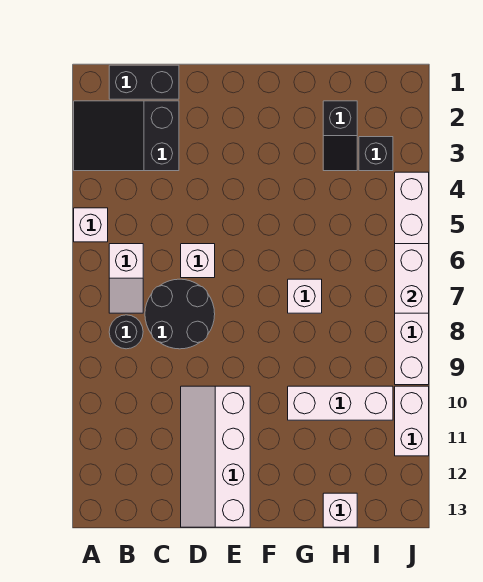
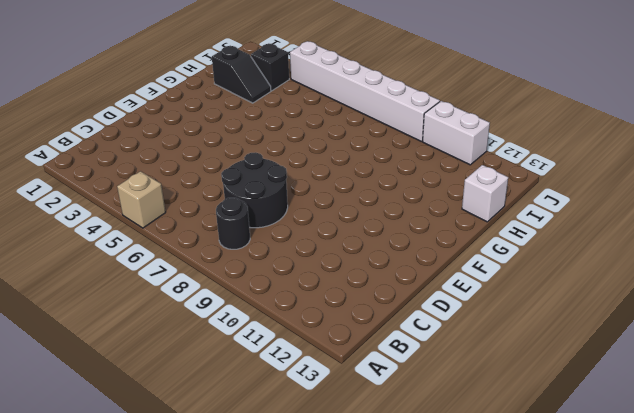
tan 1x1 brick [117,171,166,228] -> white 1x1 brick [74,208,108,242]
none -> black 2x3 slope [74,101,179,171]
none -> black 1x2 brick [109,65,179,99]
none -> white 1x2 slope [109,244,143,313]

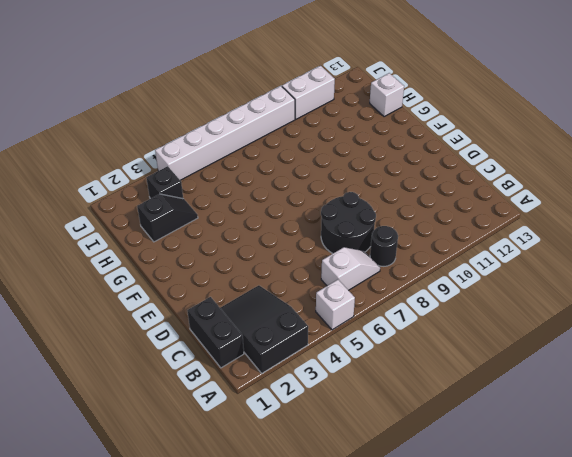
black 2x3 slope [220,285,308,373] -> black 2x3 slope turned to [74,101,179,171]
none -> white 1x1 brick [181,244,215,278]
none -> white 2x4 slope [181,386,250,527]
none -> white 1x1 brick [288,279,322,313]

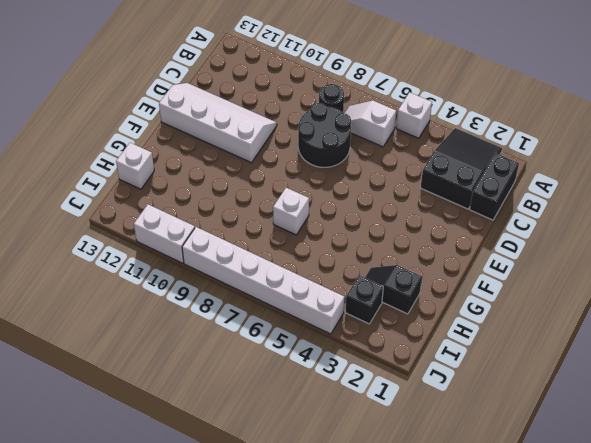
none -> white 1x1 brick [181,244,215,278]
none -> white 1x3 brick [288,386,393,420]
none -> white 1x2 brick [395,244,429,313]

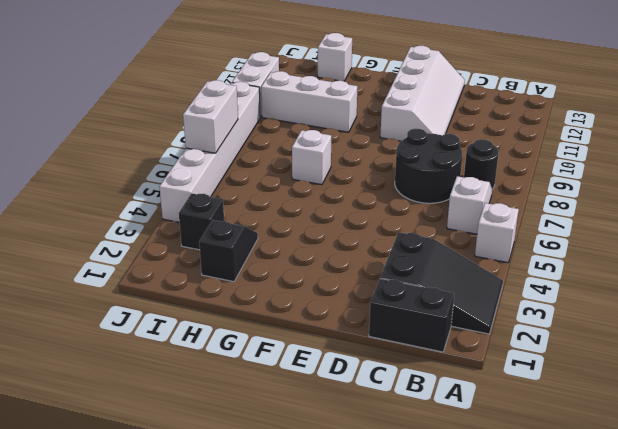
none -> white 1x1 brick [181,244,215,278]

